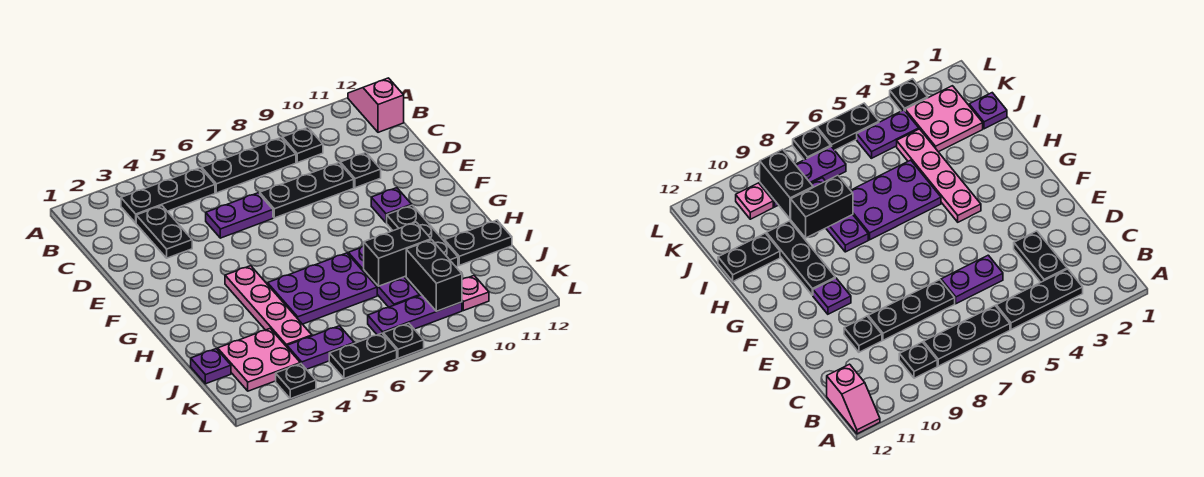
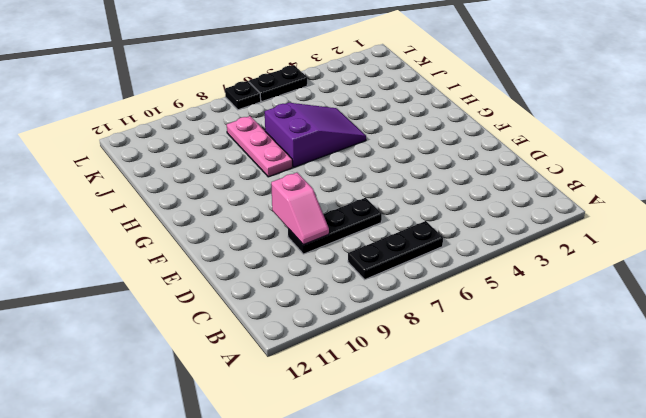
pink 1x2 slope [271,173,329,245] -> pink 1x2 slope moved to [348,78,404,132]
purple 2x3 slope [265,103,366,167] -> purple 2x3 plate [268,253,377,324]
pink 1x3 plate [227,116,292,177] -> purple 1x3 plate [348,246,420,307]
none -> black 1x3 plate [121,168,215,223]
none -> black 1x1 plate [283,128,323,163]
none -> black 1x2 plate [136,206,192,258]

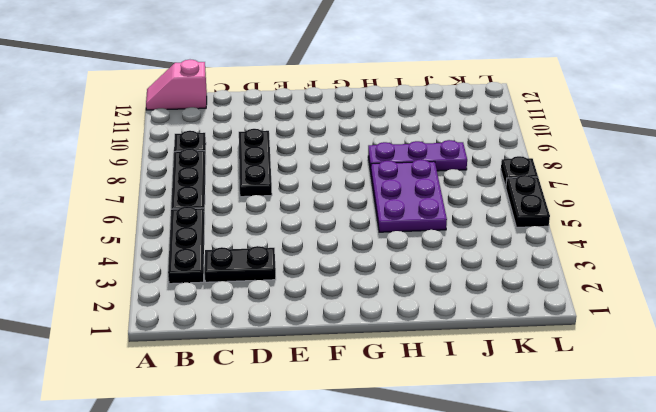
none -> purple 1x2 plate [206,193,273,238]
none -> black 1x1 plate [340,153,381,188]
none -> purple 1x1 plate [371,188,412,223]

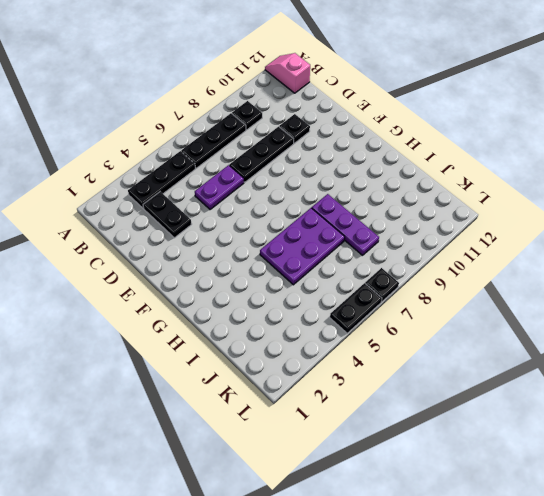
none -> purple 1x1 plate [371,188,412,223]
none -> pink 1x4 plate [225,266,312,347]
none -> black 1x3 plate [387,205,458,267]

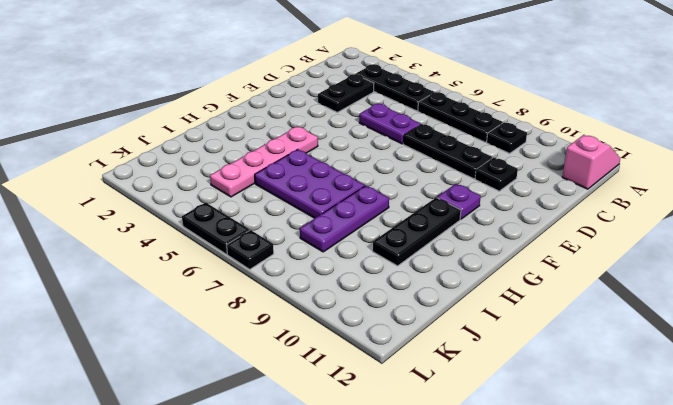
none -> black 1x2 plate [445,220,512,265]
none -> purple 1x1 plate [191,349,231,384]
none -> pink 2x2 plate [218,329,300,391]

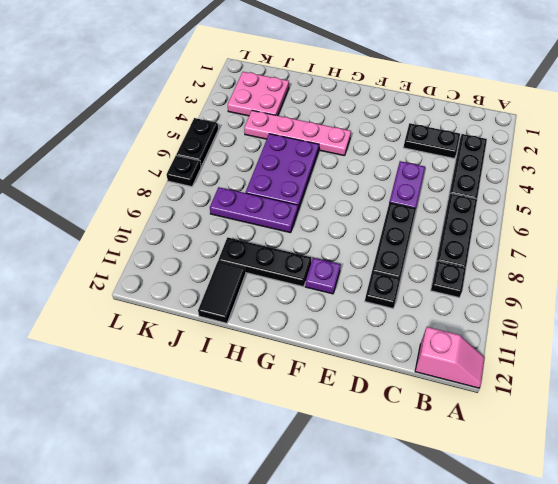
black 1x2 tile [198,261,246,323] -> black 1x2 plate [445,220,512,265]
none -> purple 1x1 plate [191,349,231,384]
none -> purple 1x2 plate [287,326,354,369]
none -> purple 1x3 plate [368,295,462,335]

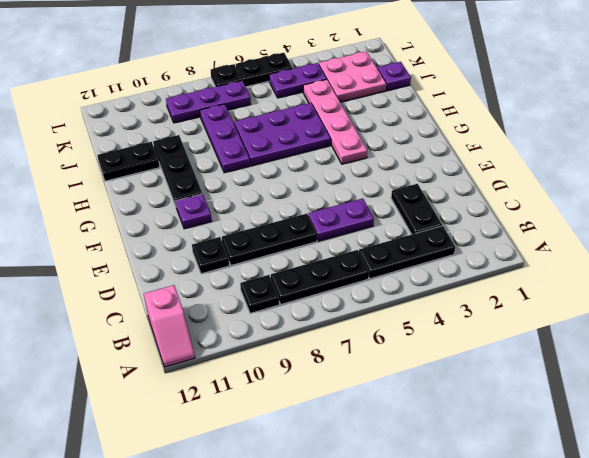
none -> pink 1x1 plate [462,276,489,311]
none -> black 1x1 plate [276,364,316,399]
none -> black 1x2 brick [364,222,431,286]

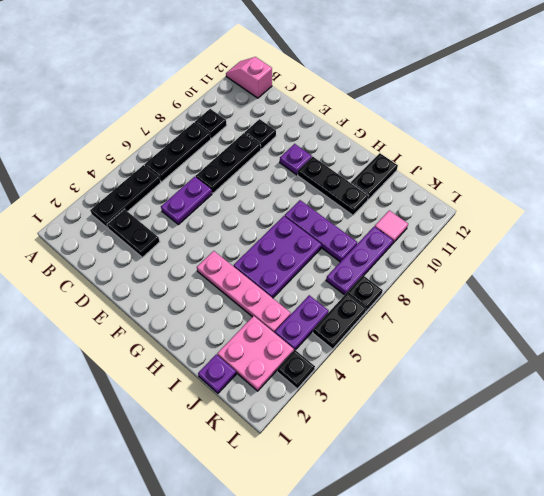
pink 1x1 tile [375,210,408,244] -> pink 1x1 plate [462,276,489,311]
none -> black 1x2 brick [364,222,431,286]
none -> black 1x2 brick [406,240,462,311]

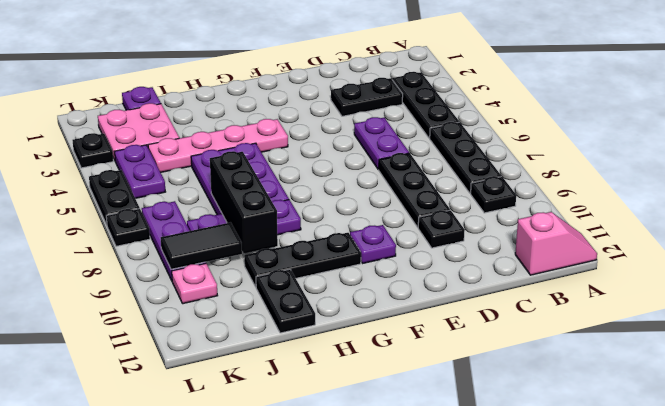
black 1x3 brick [210,151,278,253] -> black 1x2 brick [364,222,431,286]
black 1x2 tile [161,223,242,269] -> black 1x2 brick [406,240,462,311]

